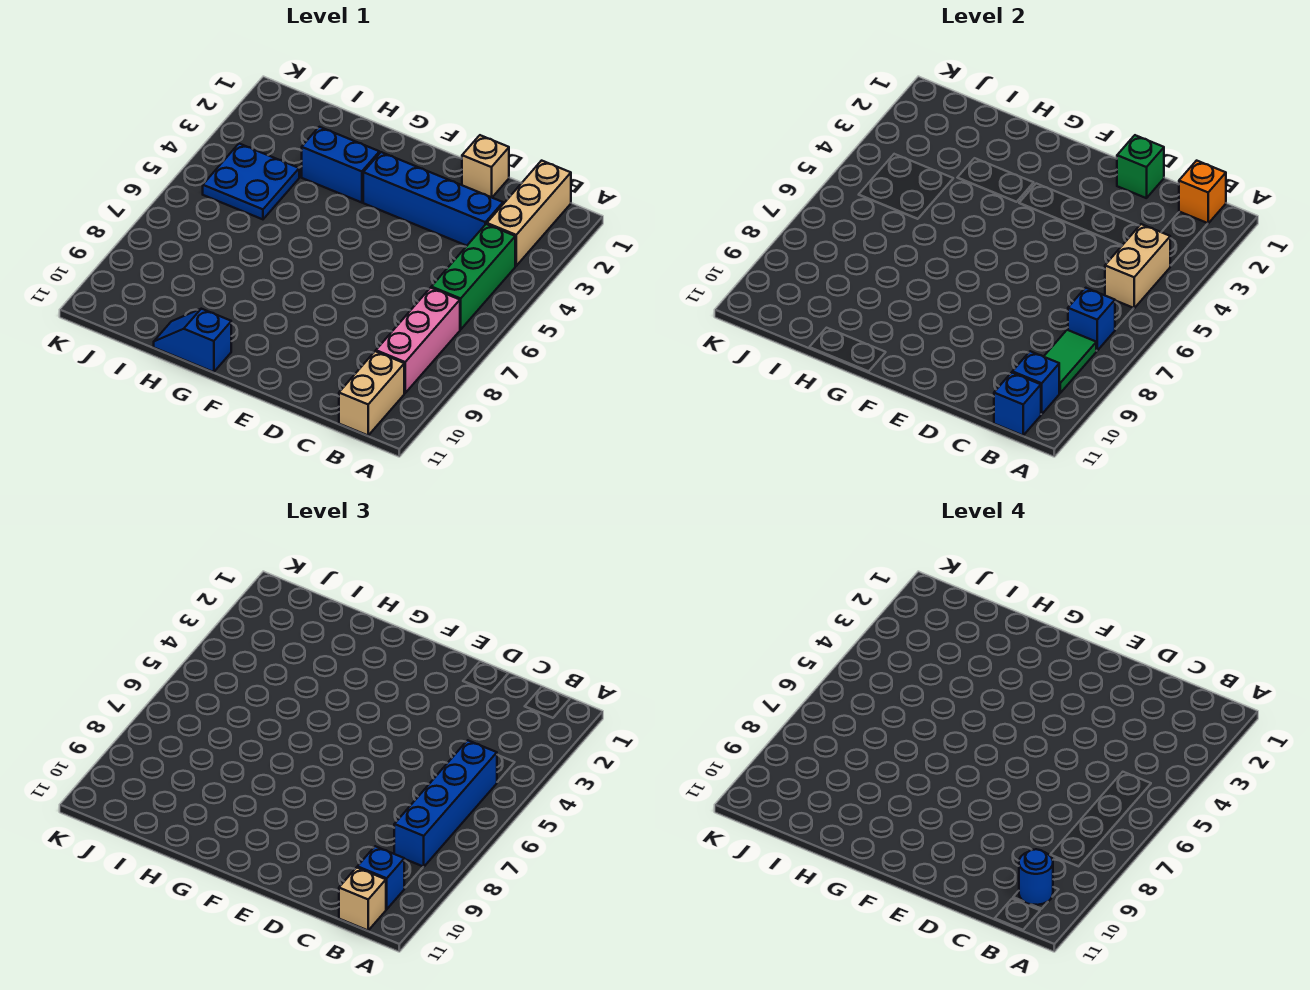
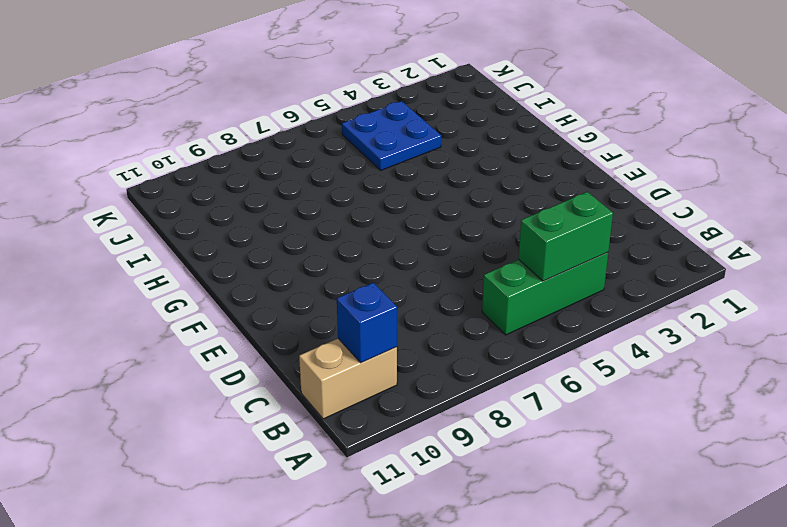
green 1x2 brick [518,192,613,281] -> tan 1x2 brick [1105,224,1170,308]
none -> tan 1x3 brick [487,161,571,266]
none -> pink 1x3 brick [376,288,460,393]
none -> blue 1x4 brick [363,152,503,246]

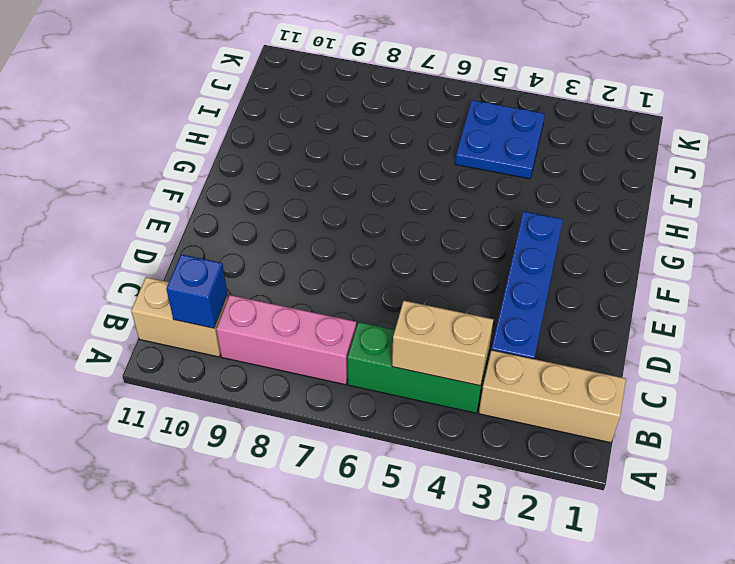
none -> tan 1x1 brick [462,135,509,197]
none -> blue 1x2 brick [302,127,379,203]
none -> blue 1x2 slope [154,309,231,372]

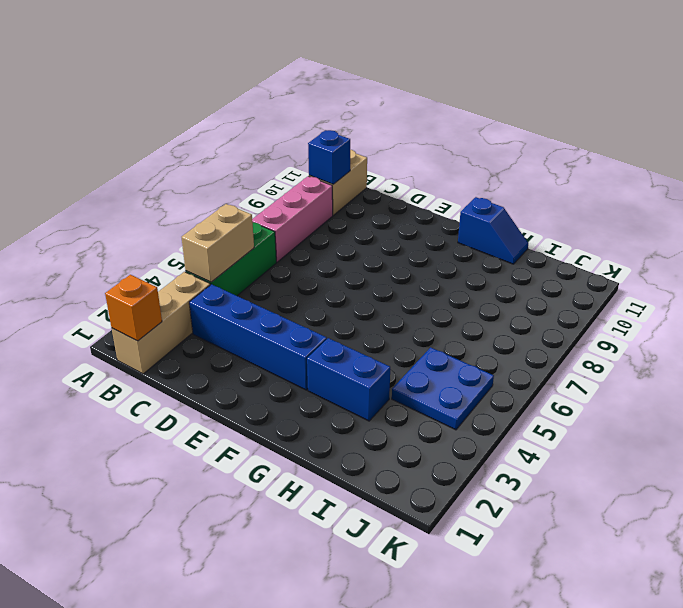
none -> tan 1x1 brick [462,135,509,197]
none -> blue 1x1 brick [1068,288,1115,351]
none -> green 1x2 tile [1044,330,1096,393]

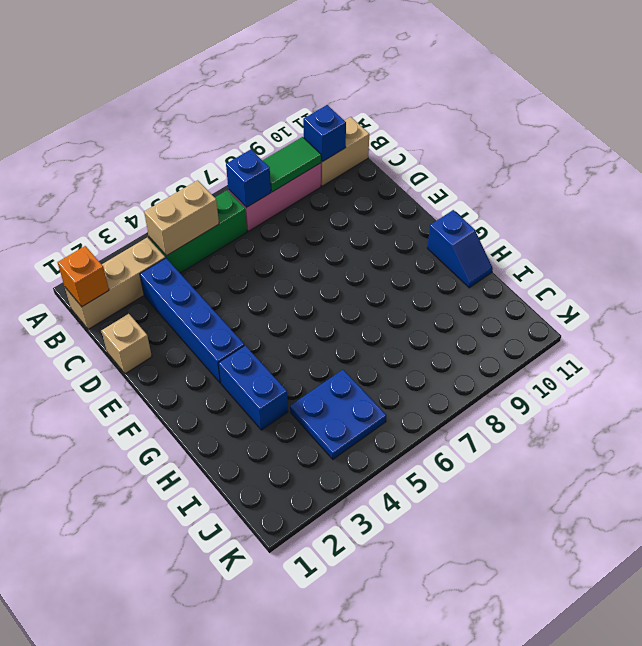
none -> blue 1x1 brick [994,372,1041,435]
none -> green 1x1 brick [1117,135,1164,198]
none -> blue 1x4 brick [394,740,497,867]

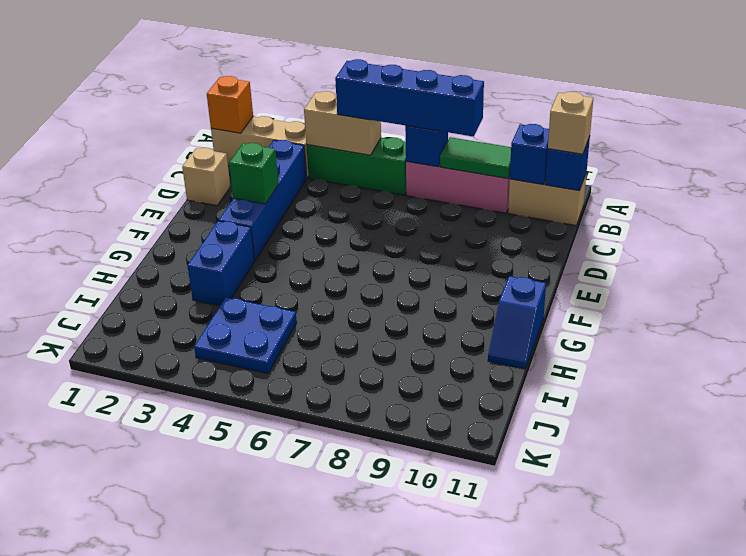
green 1x1 brick [229,143,279,204] -> green 1x1 brick moved to [1117,135,1164,198]
none -> blue 1x1 brick [357,846,405,909]
none -> blue 1x1 round brick [1019,849,1053,905]

